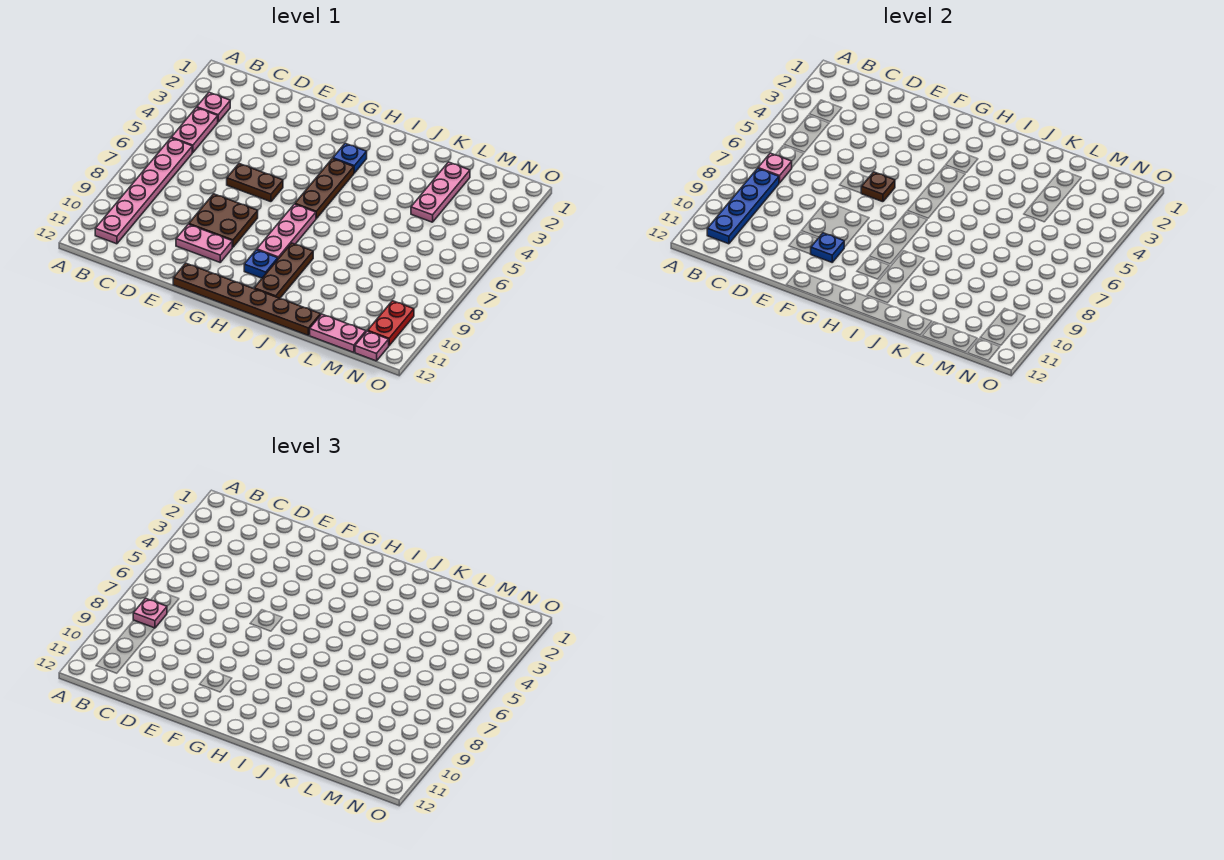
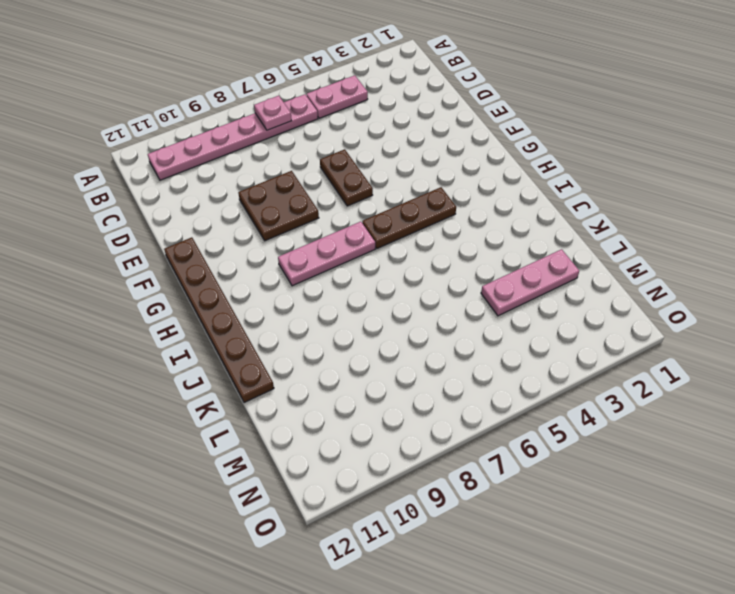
none -> pink 1x1 plate [197,92,230,122]
none -> pink 1x2 plate [176,224,232,262]
none -> blue 1x1 plate [333,143,367,173]

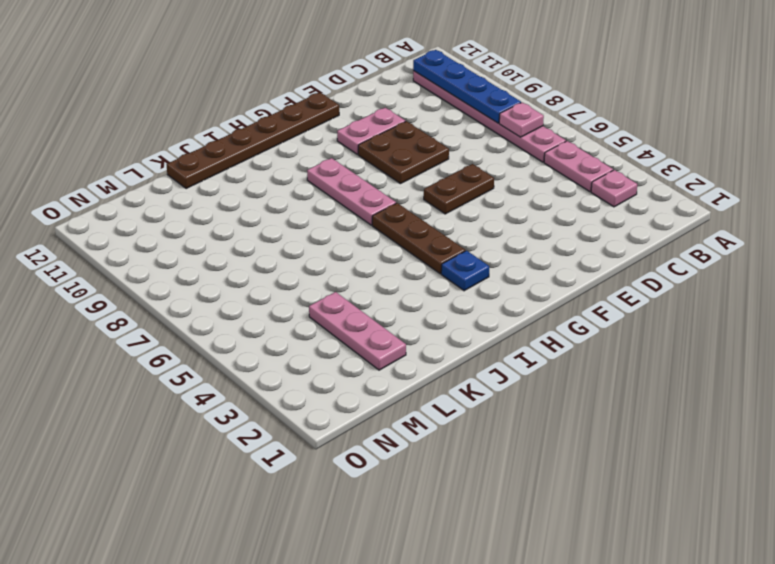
none -> blue 1x1 plate [244,250,278,278]
none -> brown 1x3 plate [254,243,313,298]
none -> pink 1x2 plate [310,314,366,352]

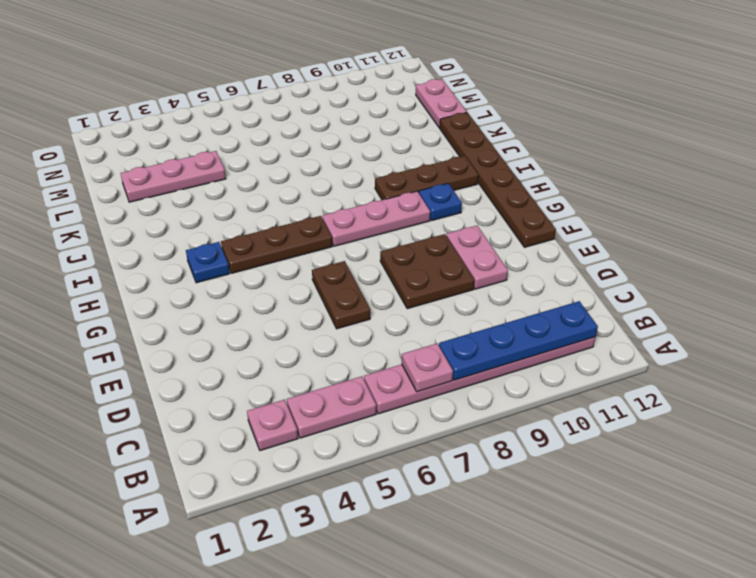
none -> red 1x2 plate [368,301,414,346]
none -> pink 1x1 plate [355,331,389,361]
none -> brown 1x1 plate [861,172,895,202]

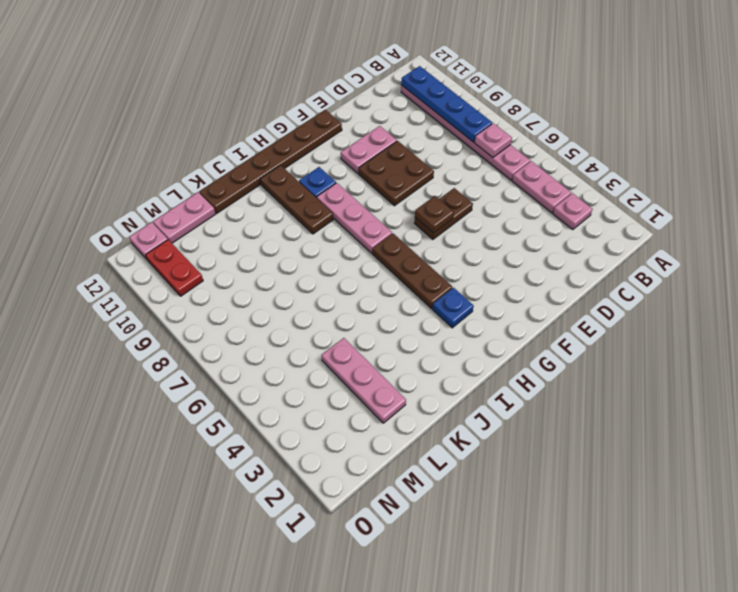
none -> blue 1x1 plate [811,233,844,262]
none -> pink 1x1 plate [133,598,167,628]

